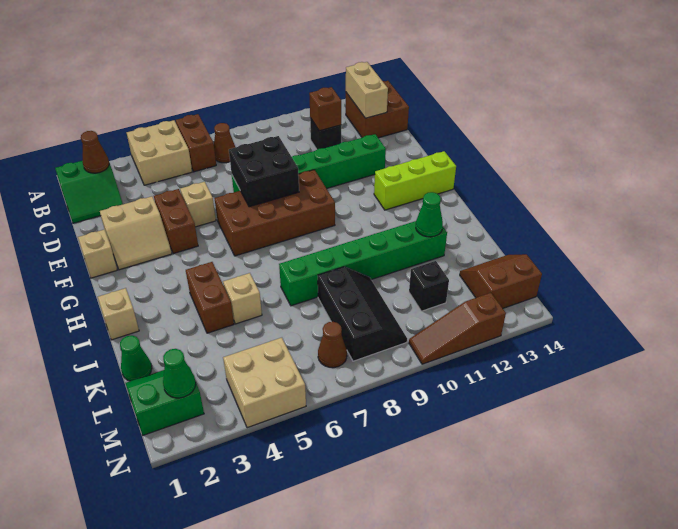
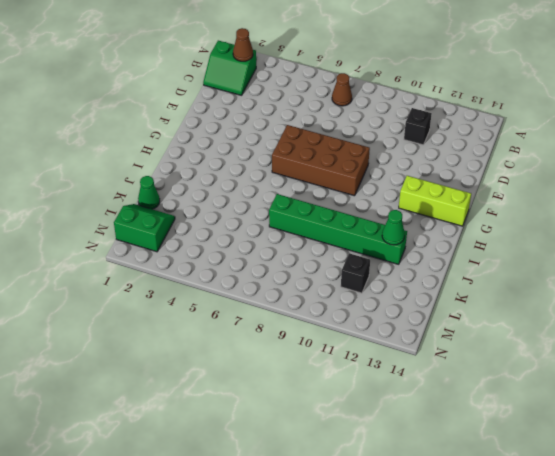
none -> tan 2x2 brick [127,120,192,185]
none -> brown 1x2 brick [176,114,216,172]
none -> brown 2x2 brick [346,81,409,138]
none -> tan 2x2 slope [100,196,172,270]

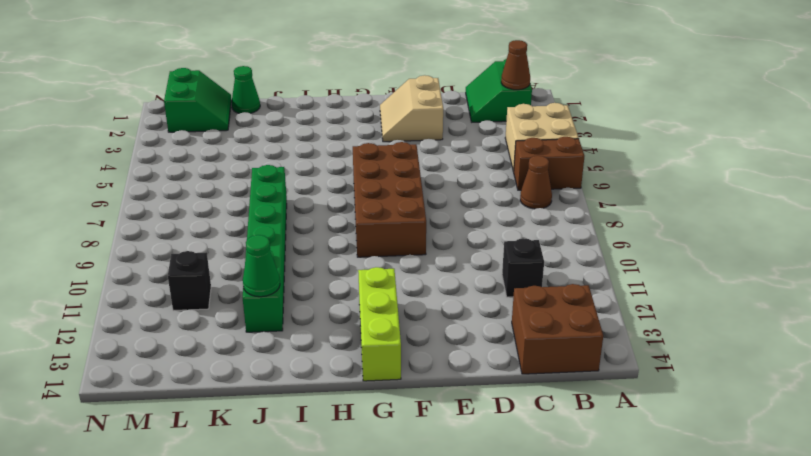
none -> brown 1x2 brick [154,189,198,254]
none -> tan 1x1 brick [180,182,216,227]
none -> green 1x6 brick [232,134,386,192]
none -> tan 1x1 brick [78,229,117,278]

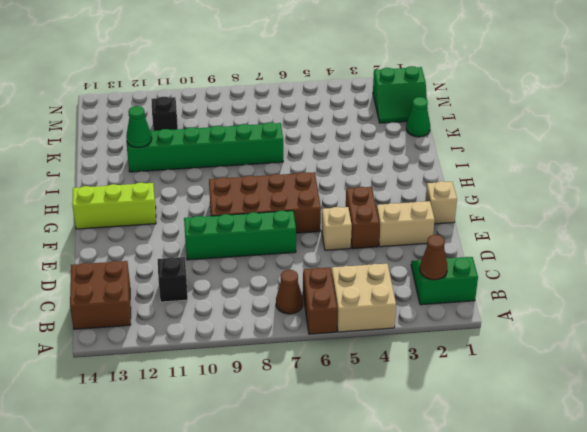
green 1x4 brick [184,211,296,260] -> green 1x6 brick [232,134,386,192]
none -> tan 1x1 brick [98,288,139,340]
none -> brown 1x2 brick [186,262,234,333]
none -> tan 1x1 brick [223,273,262,324]
none -> black 2x3 slope [318,267,407,361]

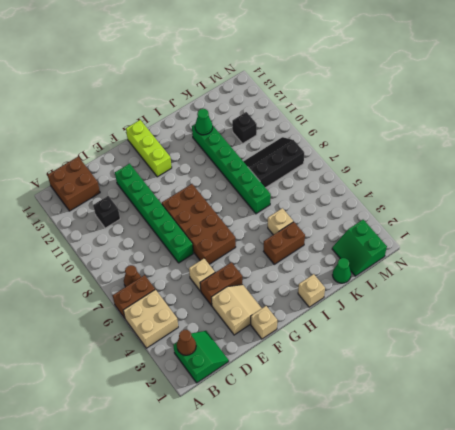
none -> brown 2x2 slope [460,254,542,308]
none -> tan 2x2 brick [223,338,306,428]
none -> brown 1x1 cone [318,322,347,368]
none -> brown 1x3 slope [409,293,506,364]

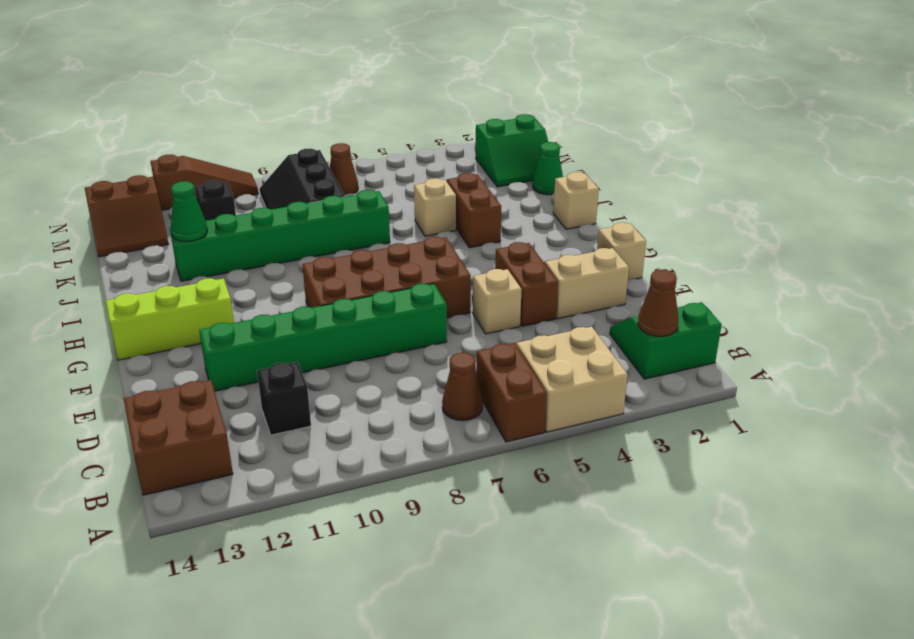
none -> tan 2x2 brick [223,338,306,428]
none -> tan 1x2 brick [346,62,388,118]
none -> brown 1x1 brick [309,87,341,131]
none -> black 2x2 brick [229,136,299,207]

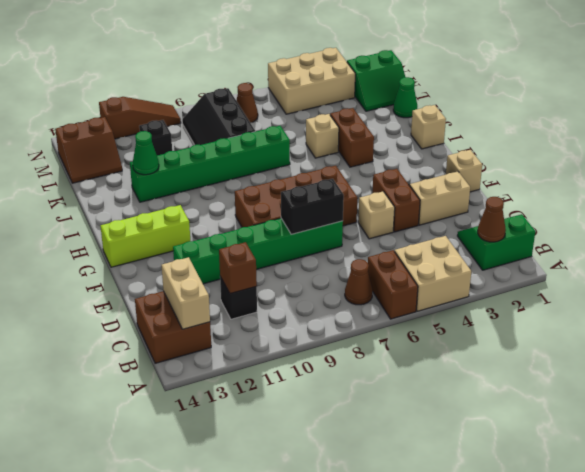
black 1x2 brick [281,179,344,234] -> black 2x2 brick [229,136,299,207]
tan 2x3 brick [268,48,355,114] -> tan 2x2 brick [223,338,306,428]
none -> green 1x1 cone [163,349,196,398]

